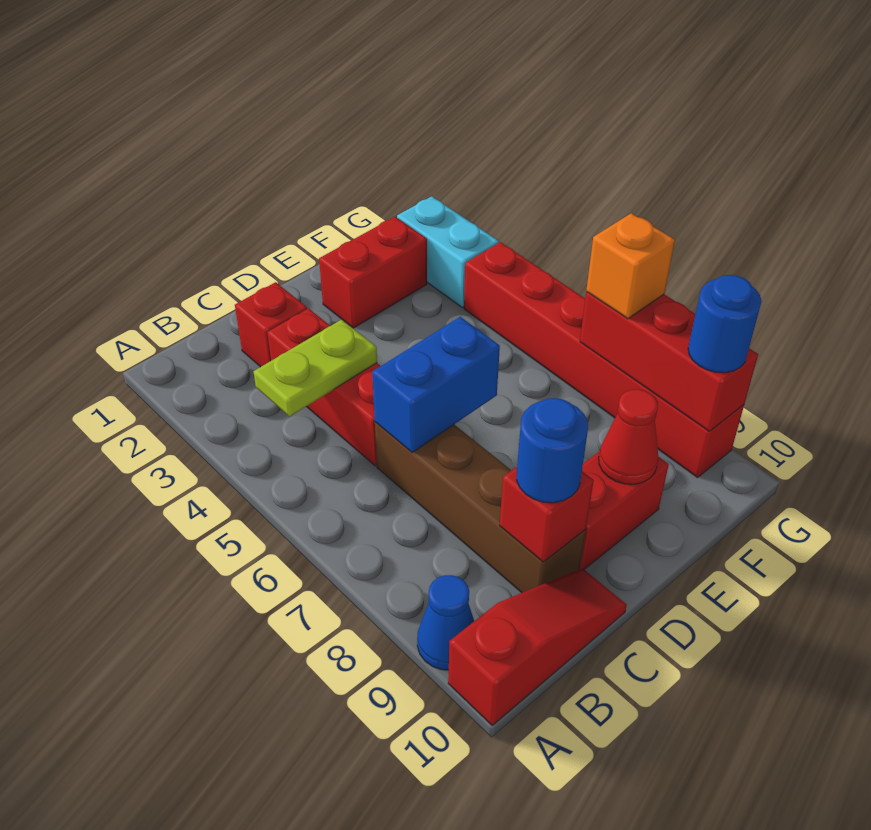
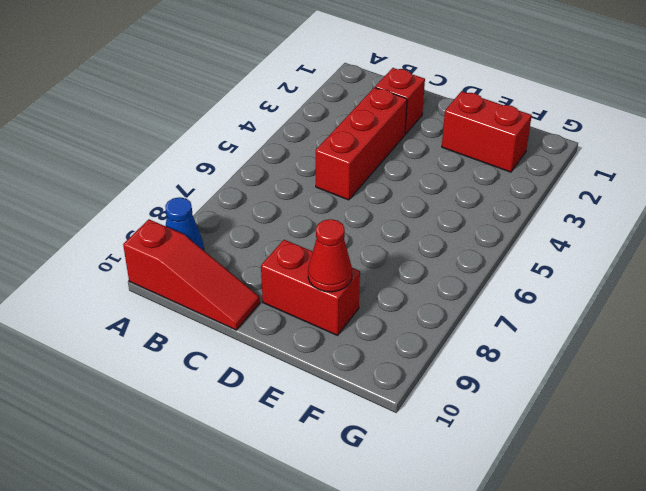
none -> brown 1x4 brick [375,422,586,593]
none -> cyan 1x2 brick [397,196,499,307]
none -> red 1x6 brick [464,242,744,477]

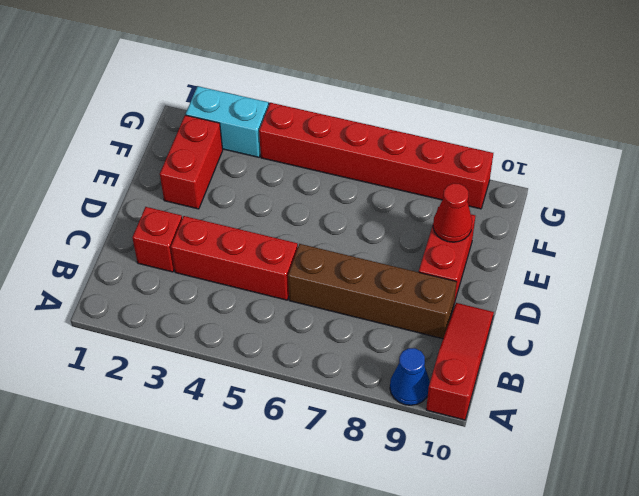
none -> lime 1x2 plate [253,320,377,417]
none -> blue 1x2 brick [372,317,500,452]
none -> red 1x1 brick [500,467,594,562]

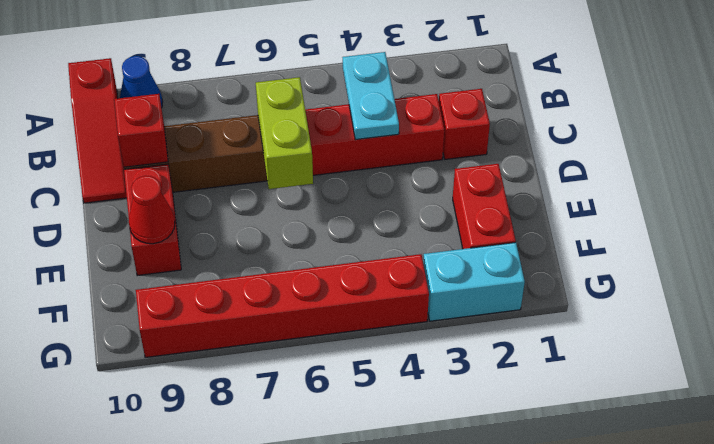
cyan 1x2 plate [343,52,399,140] -> lime 1x2 plate [253,320,377,417]
lime 1x2 brick [256,77,313,189] -> blue 1x2 brick [372,317,500,452]
none -> red 1x3 brick [580,292,758,431]
none -> blue 1x1 round brick [517,398,588,503]
none -> orange 1x1 brick [586,213,675,319]

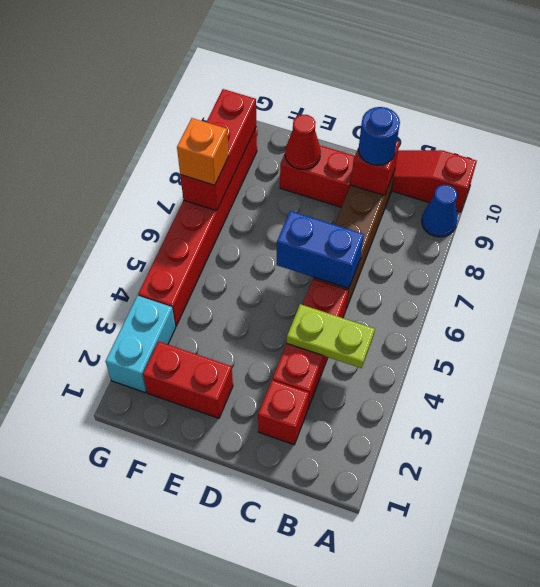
none -> blue 1x1 round brick [688,275,761,373]

